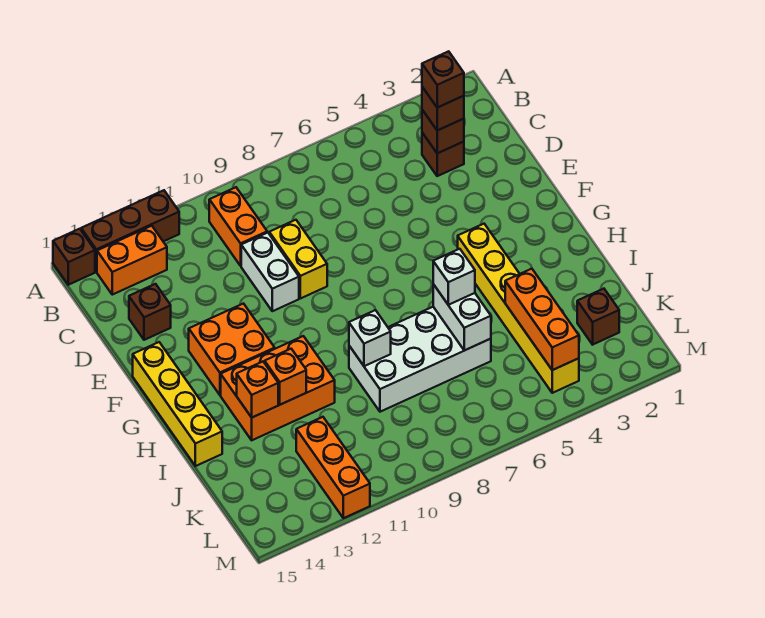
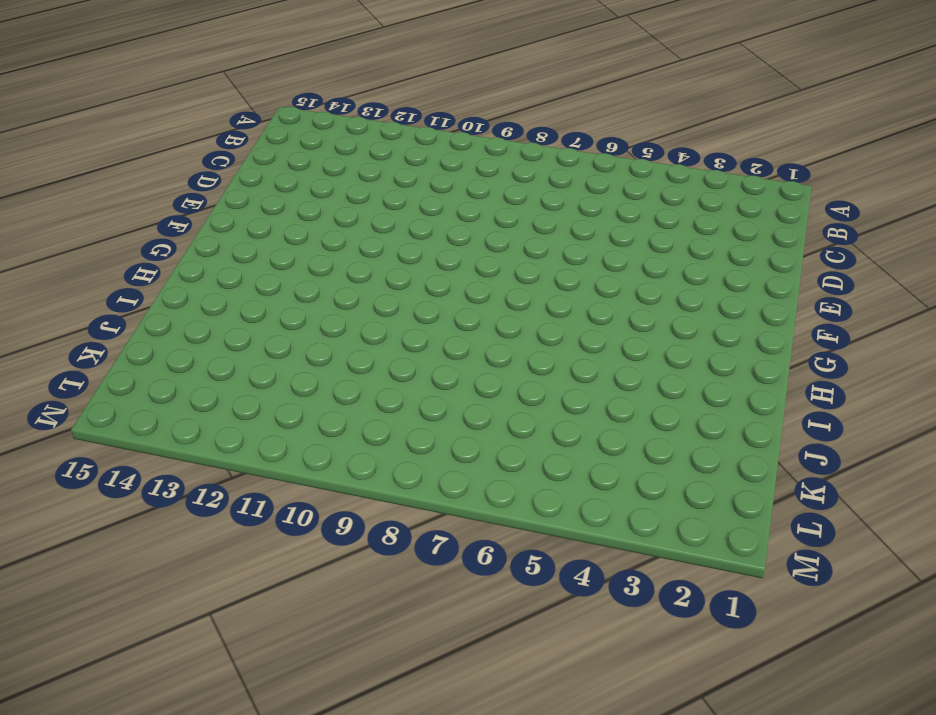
none -> brown 1x3 brick [81,190,179,272]
none -> brown 1x1 brick [53,229,95,285]
none -> orange 1x2 brick [209,187,267,266]

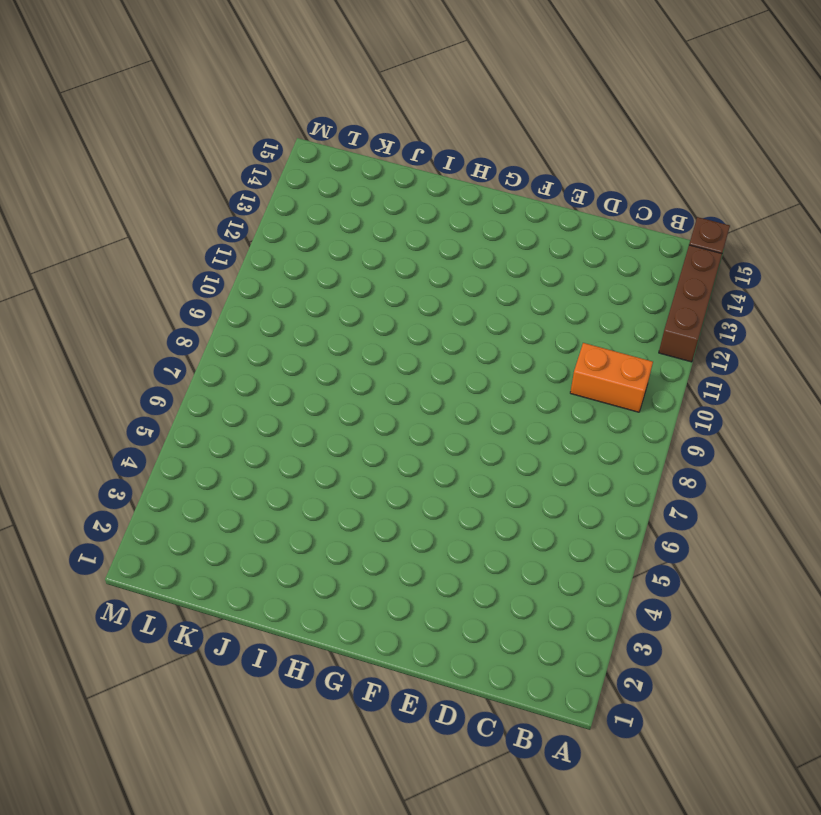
none -> orange 1x2 brick [97,226,167,295]
none -> brown 1x1 brick [422,133,464,176]
none -> yellow 1x2 brick [269,220,327,298]

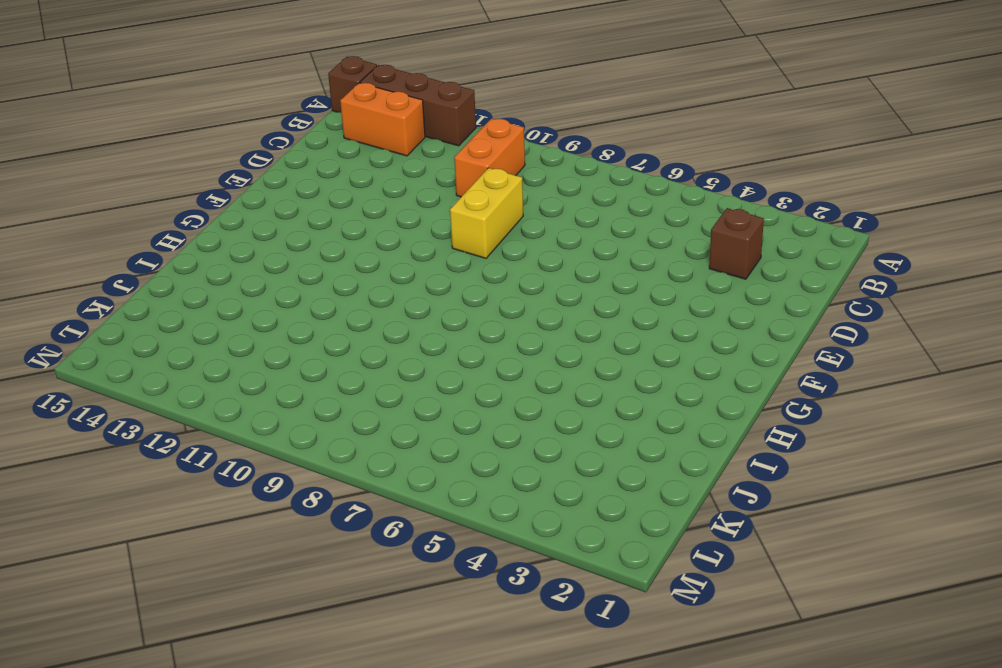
none -> white 1x2 brick [241,232,299,311]
none -> brown 1x1 brick [129,284,171,340]
none -> orange 2x2 brick [189,304,275,395]

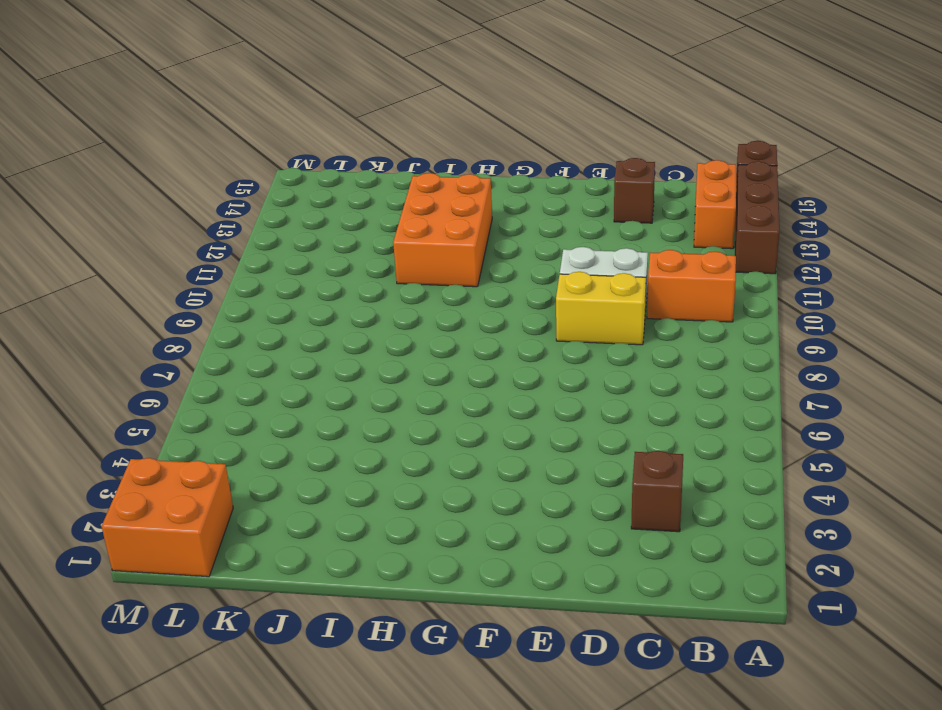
orange 2x2 brick [102,458,233,577] -> orange 2x2 brick moved to [189,304,275,395]
none -> yellow 1x4 brick [133,342,222,466]
none -> yellow 1x6 brick [458,224,579,393]
none -> white 2x4 brick [349,307,491,412]

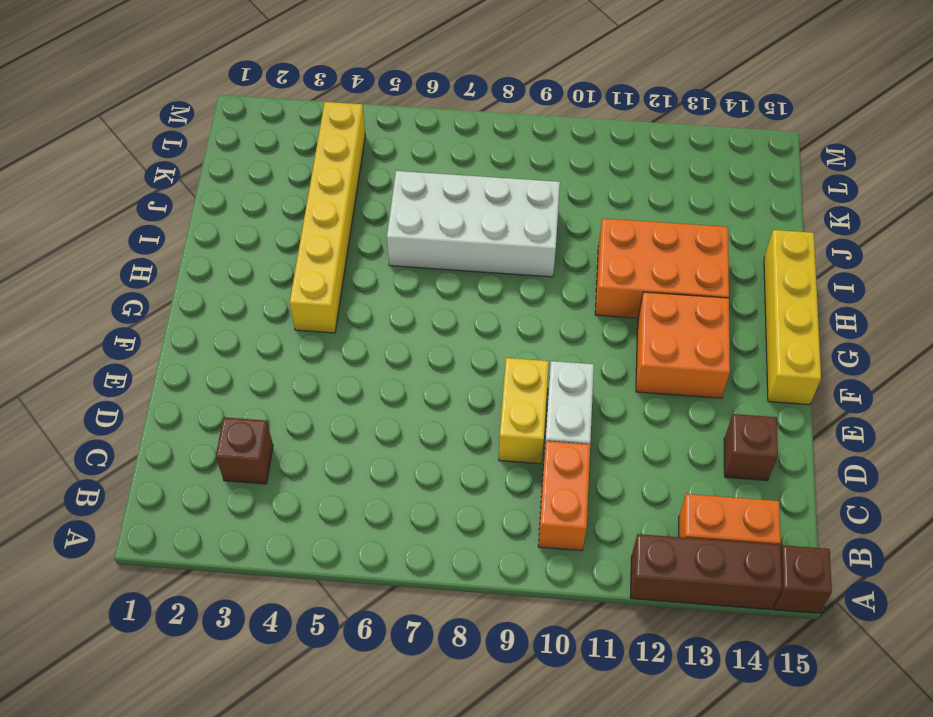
none -> brown 1x1 brick [577,289,619,345]
none -> orange 1x3 brick [296,417,370,518]
none -> brown 1x1 brick [422,110,464,153]

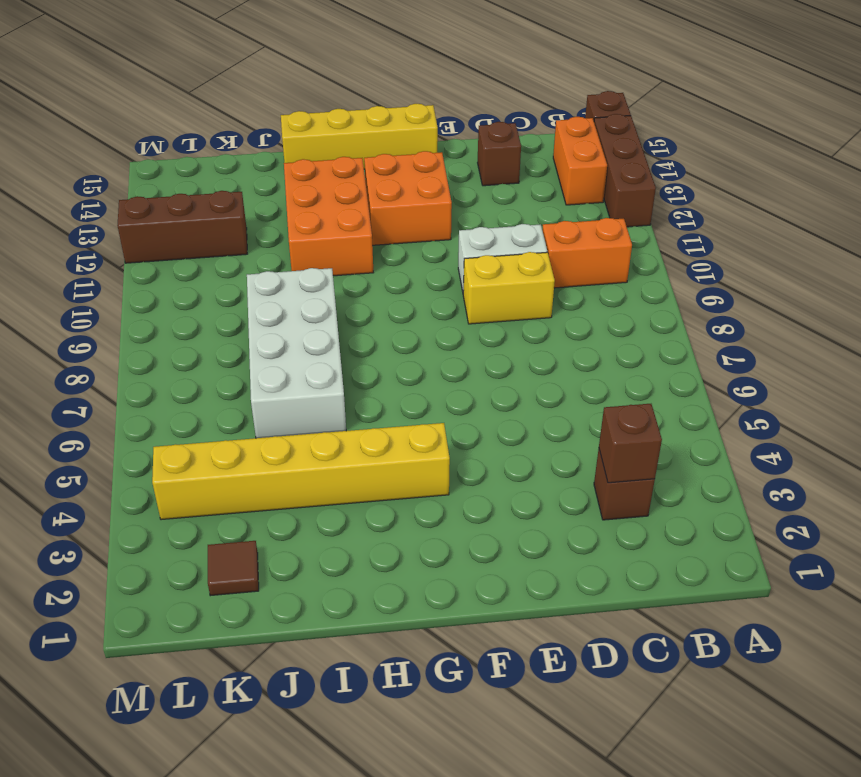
brown 1x1 tile [208,541,259,596] -> brown 1x1 brick [577,289,619,345]
brown 1x3 brick [117,191,247,263] -> orange 1x3 brick [296,417,370,518]
none -> white 1x2 brick [433,284,491,350]
none -> white 1x1 brick [349,310,391,366]
none -> orange 1x1 brick [265,349,306,405]

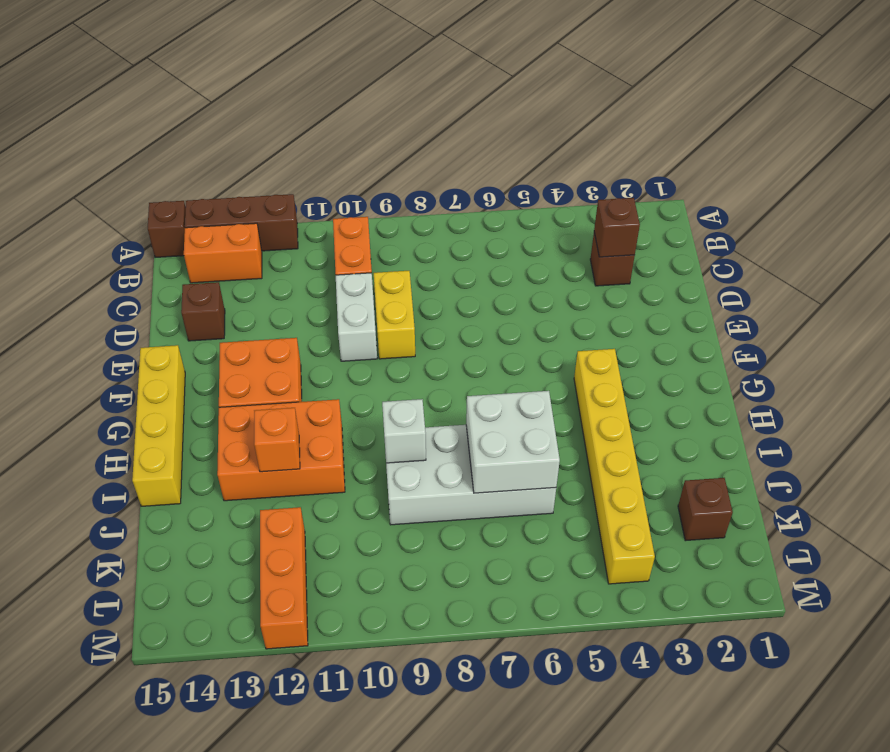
white 2x2 brick [466,391,560,493] -> white 1x2 brick [433,284,491,350]
none -> orange 1x1 brick [237,362,278,417]
none -> orange 1x3 brick [505,269,579,370]
none -> brown 1x1 brick [422,87,464,130]

